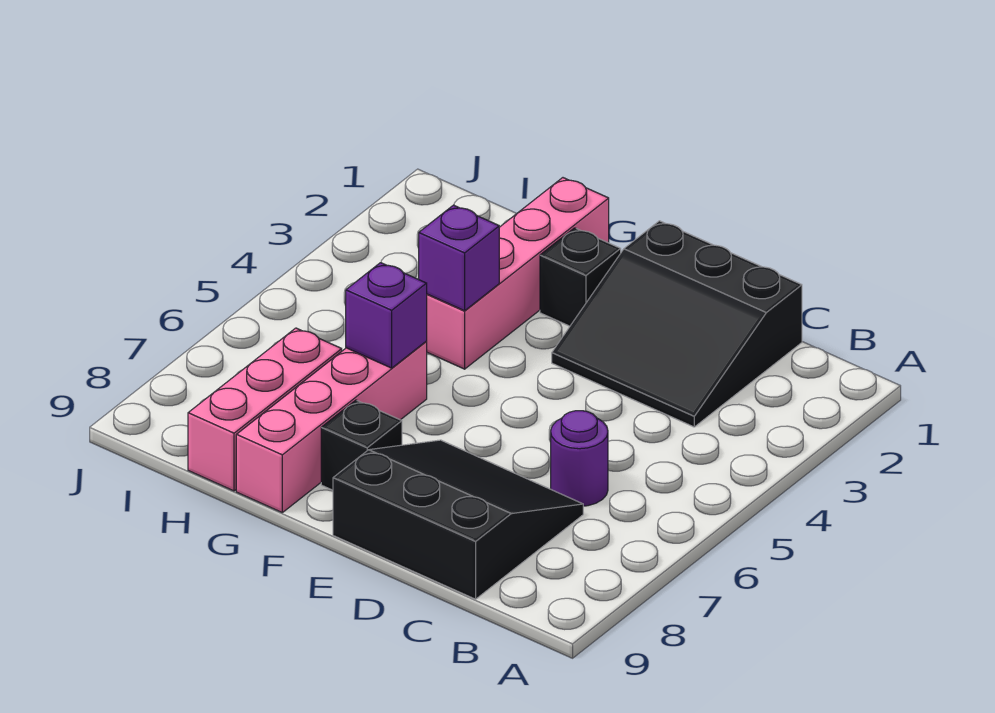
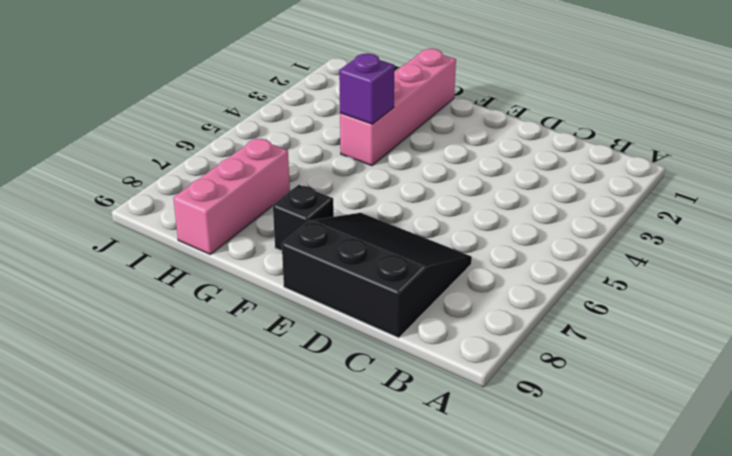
none -> black 3x3 slope [552,221,802,427]
none -> purple 1x1 round brick [551,411,608,506]

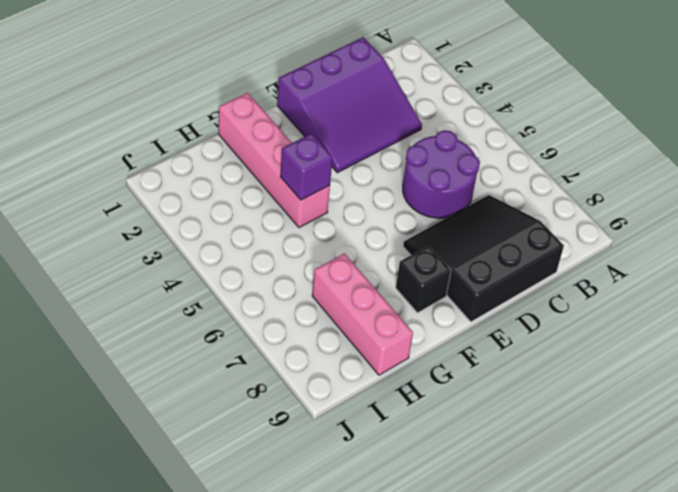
purple 3x3 slope [277,37,422,173] -> black 3x3 slope [552,221,802,427]
purple 2x2 round brick [403,130,480,218] -> purple 1x1 round brick [551,411,608,506]
none -> black 1x1 brick [540,228,621,326]
none -> pink 1x4 brick [236,342,427,512]

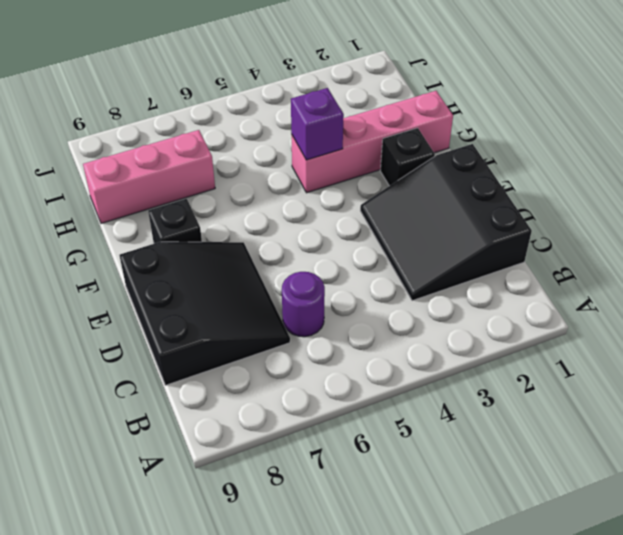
none -> pink 1x4 brick [236,342,427,512]
none -> purple 1x1 brick [346,263,427,368]

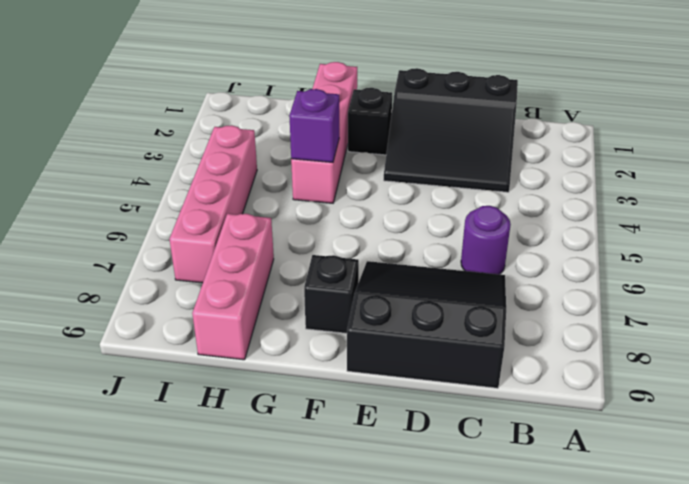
pink 1x4 brick [169,125,257,283] -> pink 1x4 brick moved to [236,342,427,512]
none -> purple 1x1 brick [346,263,427,368]

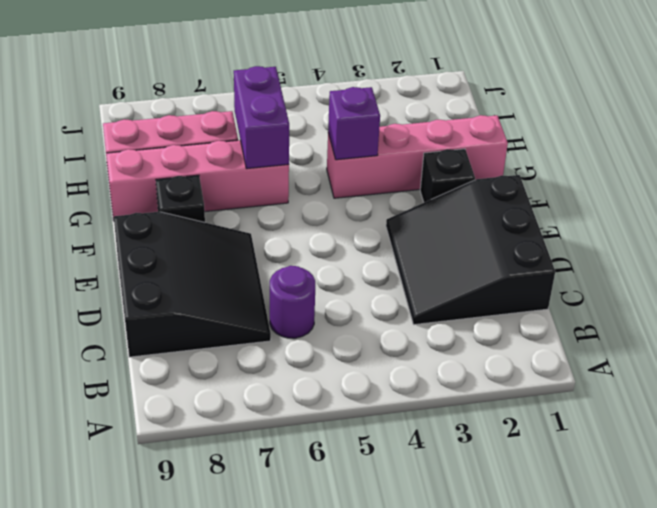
purple 1x2 brick [234,66,289,169] -> purple 1x1 brick [346,263,427,368]

